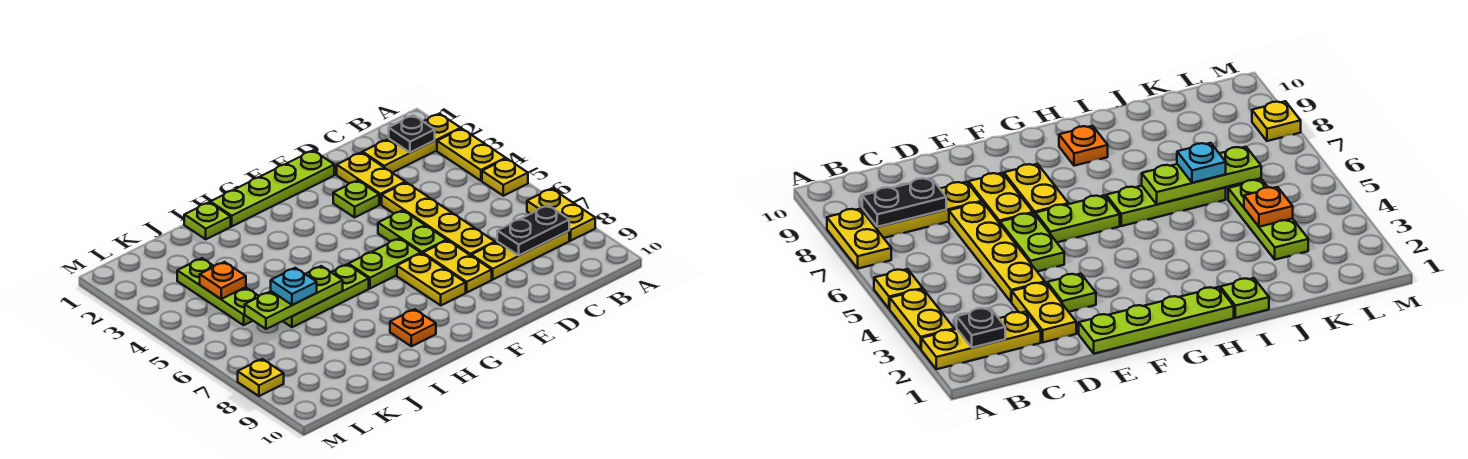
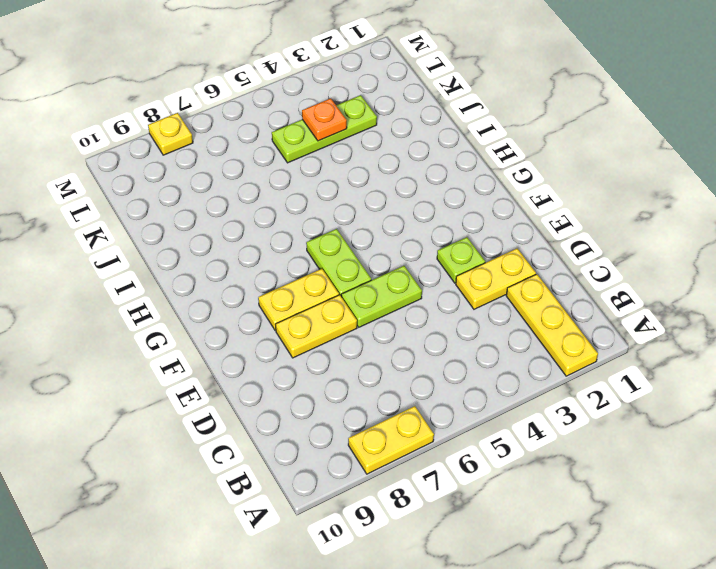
none -> yellow 1x2 plate [437,129,506,181]
none -> yellow 1x1 plate [482,159,528,196]
none -> yellow 1x3 plate [471,231,569,279]

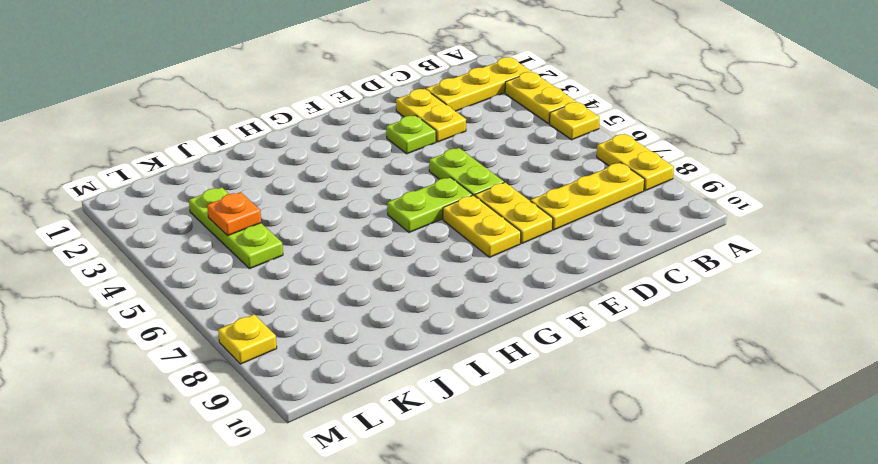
none -> yellow 1x4 plate [382,182,495,255]
none -> lime 1x4 plate [210,151,334,226]
none -> lime 1x3 plate [283,264,369,327]

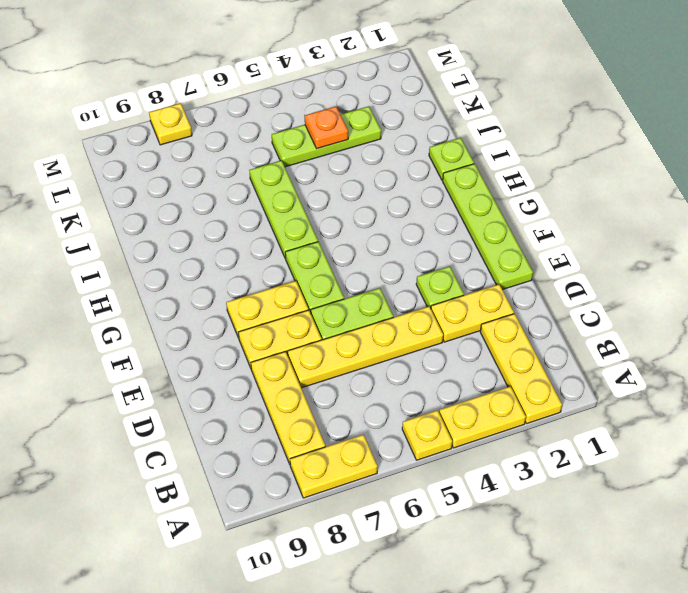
none -> orange 1x1 plate [390,309,436,346]
none -> black 1x1 plate [389,115,435,153]
none -> black 1x2 plate [497,205,569,255]

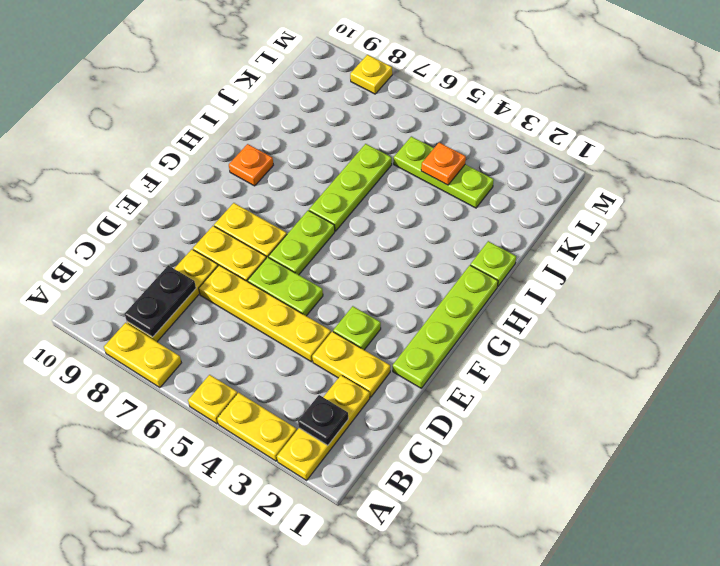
none -> lime 1x3 plate [245,266,343,329]
none -> cyan 1x1 plate [271,268,317,305]

